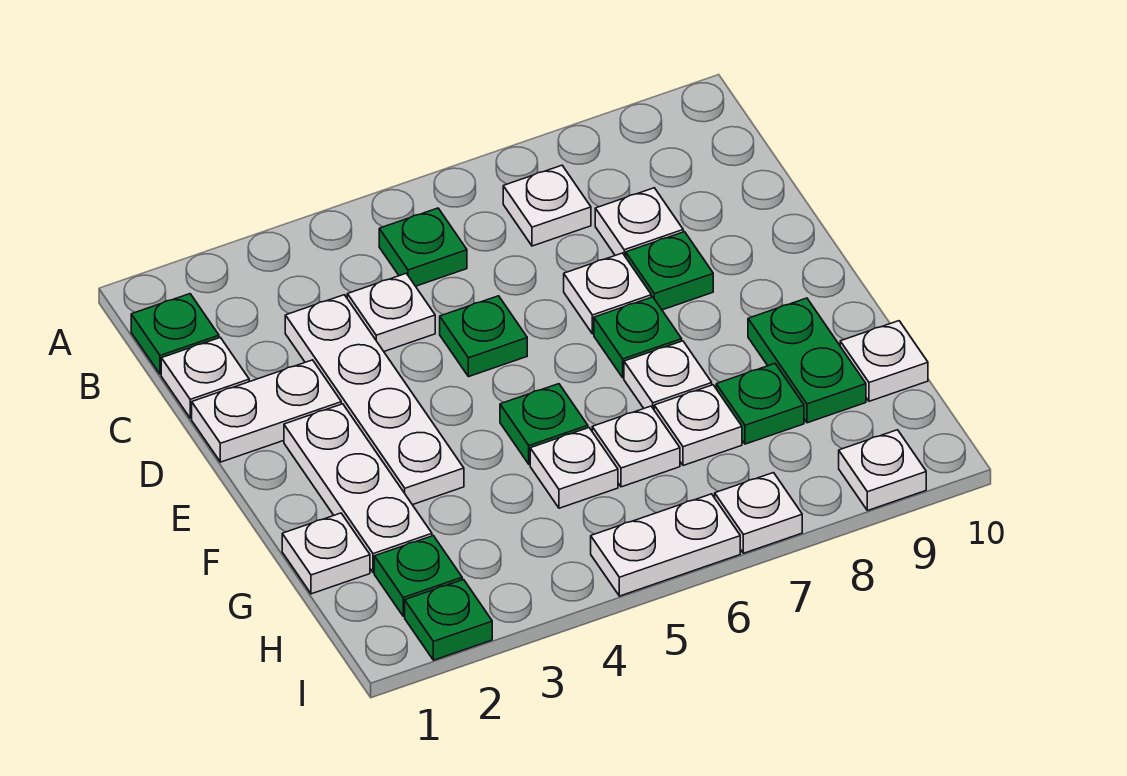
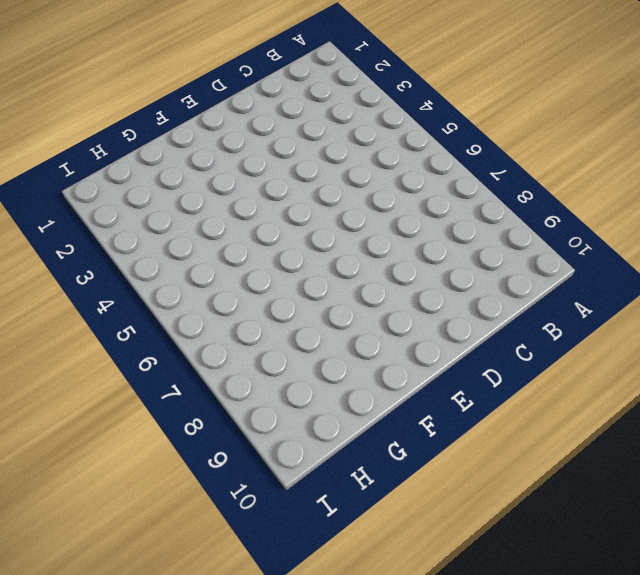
none -> green 1x1 plate [131,294,219,374]
none -> green 1x1 plate [379,208,467,286]
none -> white 1x1 plate [503,165,591,246]

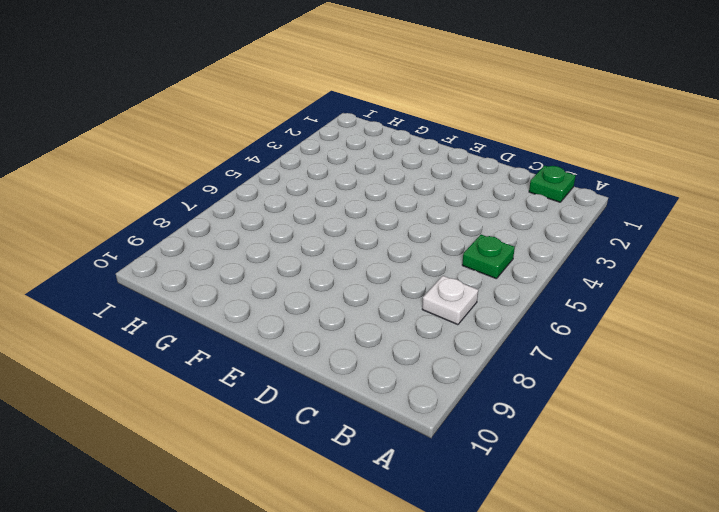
none -> white 1x1 plate [161,338,249,418]
none -> white 1x4 plate [285,295,464,505]
none -> white 1x1 plate [347,273,435,351]

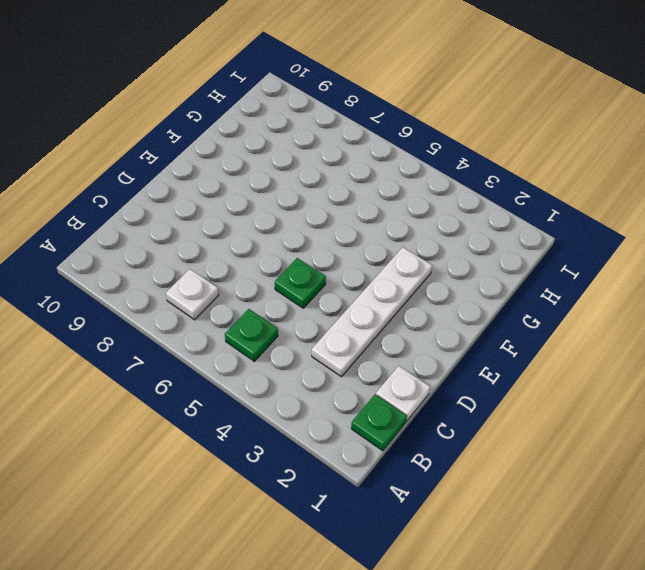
none -> white 1x1 plate [347,273,435,351]
none -> white 1x1 plate [595,188,683,257]
none -> white 1x2 plate [192,360,341,462]

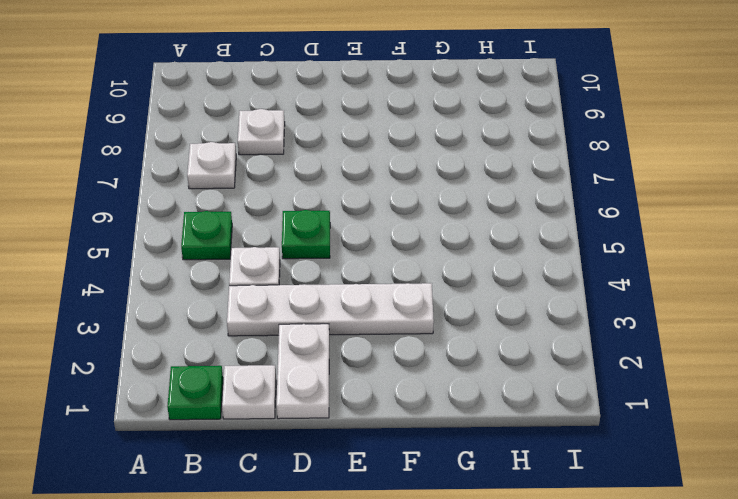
none -> white 1x1 plate [564,253,651,334]
none -> green 1x1 plate [626,232,713,310]
none -> white 1x3 plate [284,404,432,572]

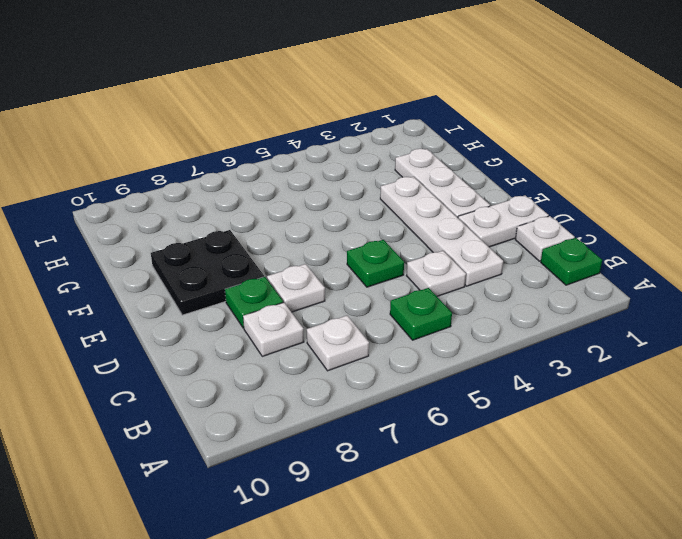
black 2x2 plate [151,230,264,315] -> green 1x2 plate [748,298,866,423]
none -> green 1x1 plate [594,297,682,378]
none -> green 1x1 plate [500,384,588,464]
none -> white 1x1 plate [624,341,712,409]

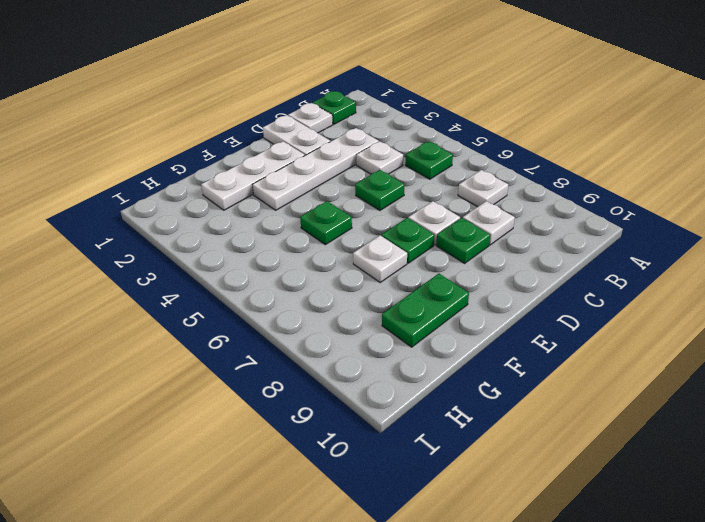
none -> white 1x1 plate [282,513,370,594]
none -> white 1x1 plate [530,428,618,508]
none -> white 1x1 plate [592,406,680,487]

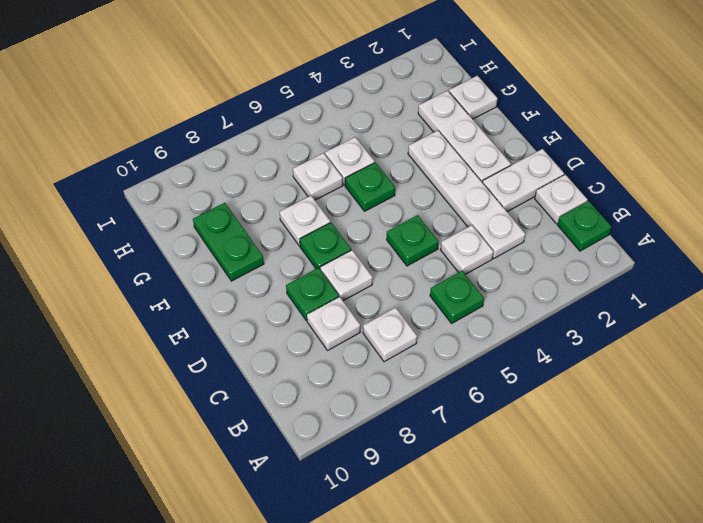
none -> white 1x1 plate [654,385,742,466]
none -> green 1x1 plate [716,364,804,444]
none -> white 1x1 plate [840,321,928,401]

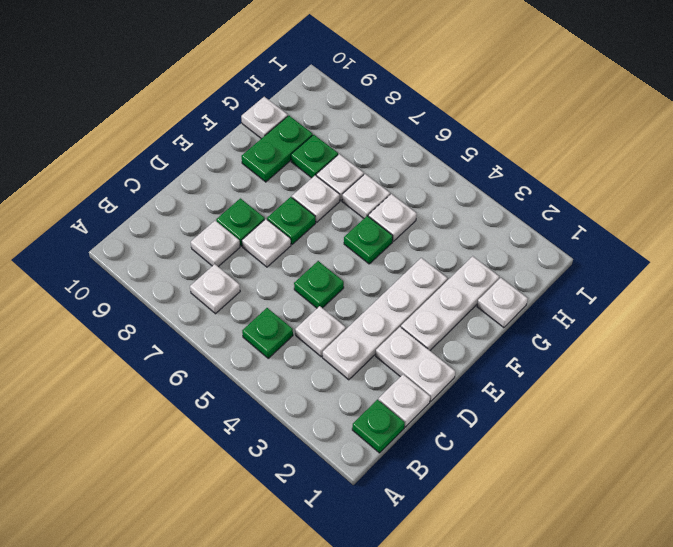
none -> green 1x1 plate [374,536,462,616]
none -> green 1x1 plate [405,580,492,660]
none -> white 1x2 plate [591,494,740,596]

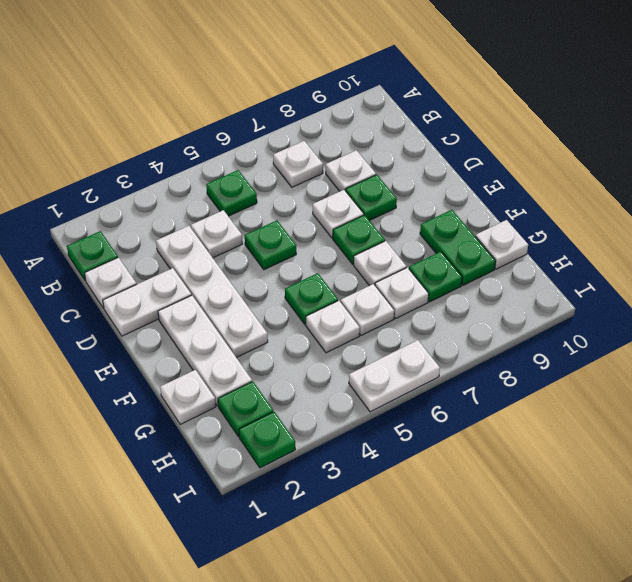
none -> white 1x1 plate [715,473,802,553]
none -> white 1x1 plate [839,430,926,511]

